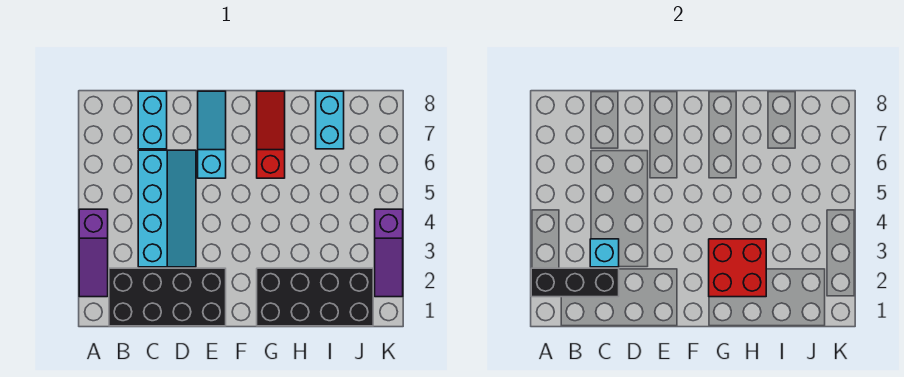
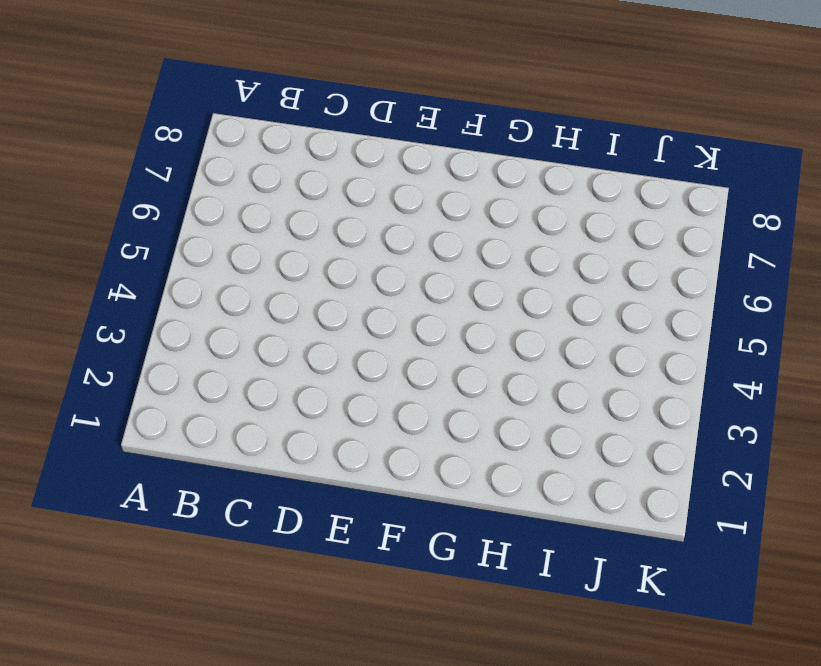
none -> purple 1x3 slope [79,209,108,297]
none -> black 2x4 brick [109,268,226,326]
none -> cyan 2x4 slope [138,150,196,267]

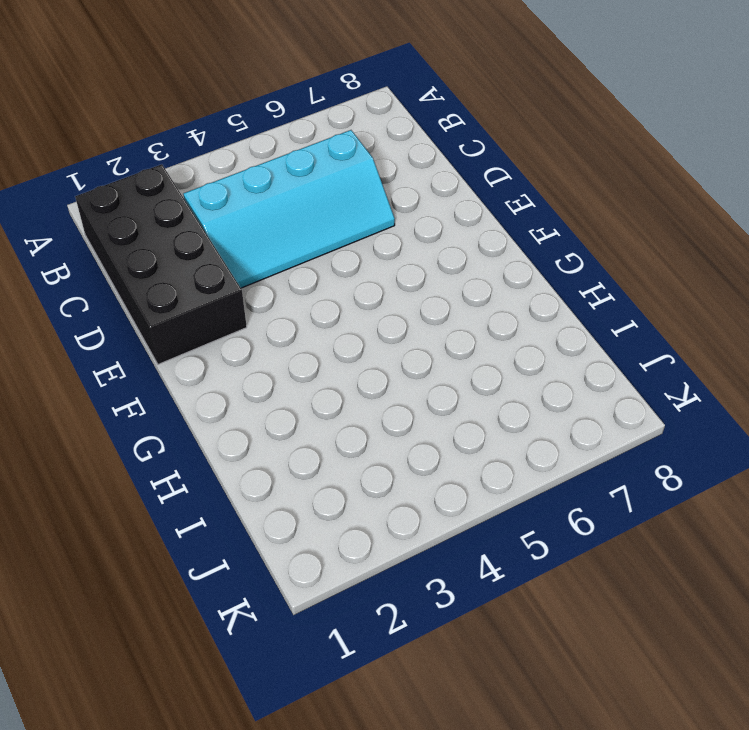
none -> purple 1x3 slope [79,209,108,297]
none -> cyan 1x2 brick [138,91,167,149]
none -> cyan 1x3 slope [198,91,226,178]

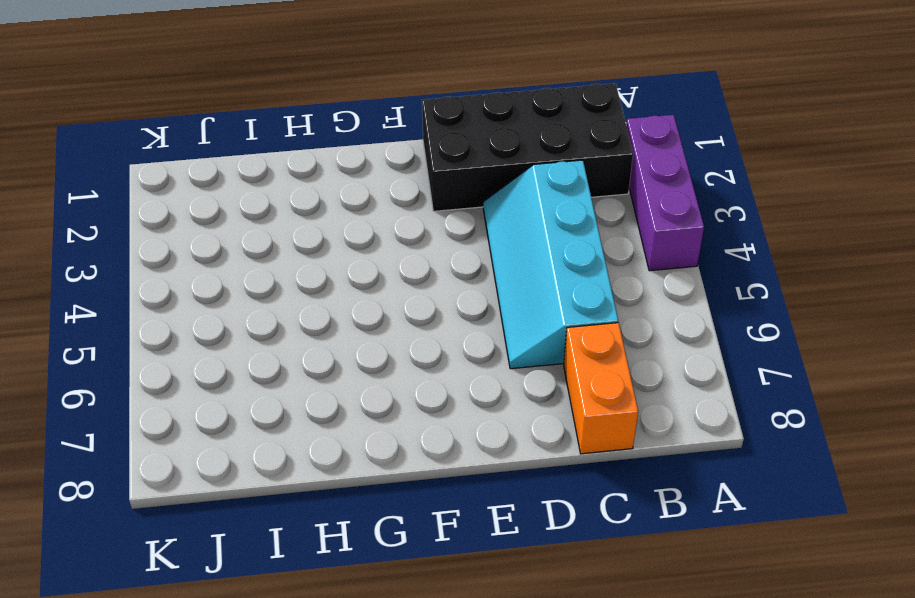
purple 1x3 brick [626,115,704,271] -> purple 1x3 slope [79,209,108,297]
orange 1x2 brick [564,323,638,454] -> cyan 1x2 brick [138,91,167,149]
none -> cyan 1x3 slope [198,91,226,178]
none -> black 2x4 brick [257,268,373,326]
none -> red 1x3 slope [257,91,285,178]

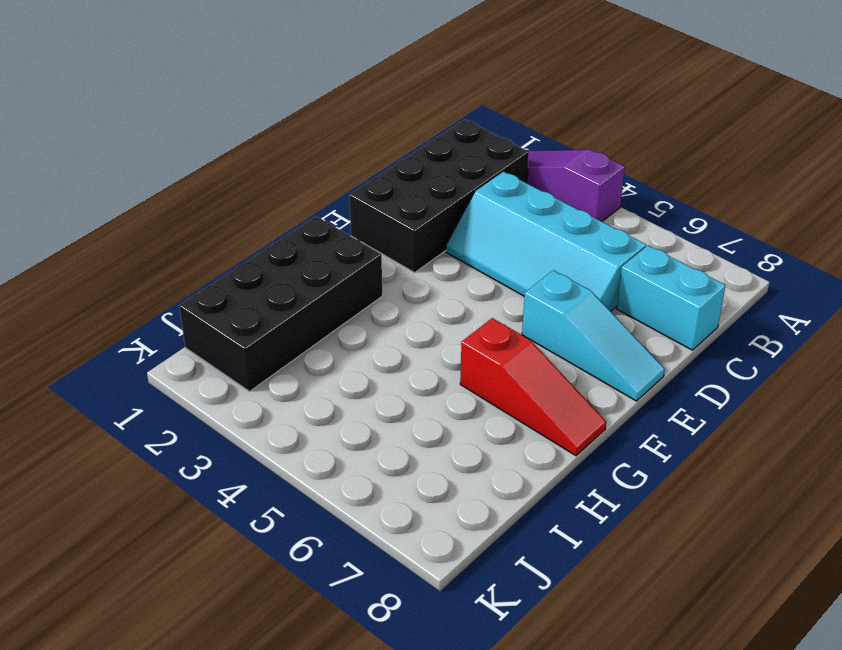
none -> cyan 1x2 brick [316,91,344,149]
none -> purple 1x3 slope [375,209,403,297]
none -> black 1x3 brick [531,268,619,297]

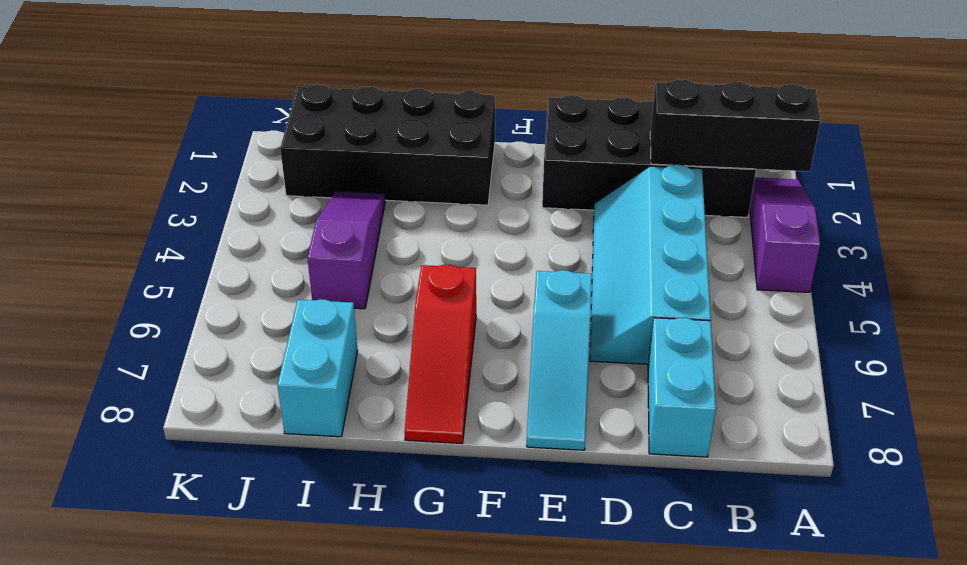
purple 1x3 slope [307,191,385,309] -> purple 1x3 slope moved to [375,209,403,297]
none -> cyan 1x1 brick [590,239,619,267]
none -> red 2x2 brick [709,239,766,297]

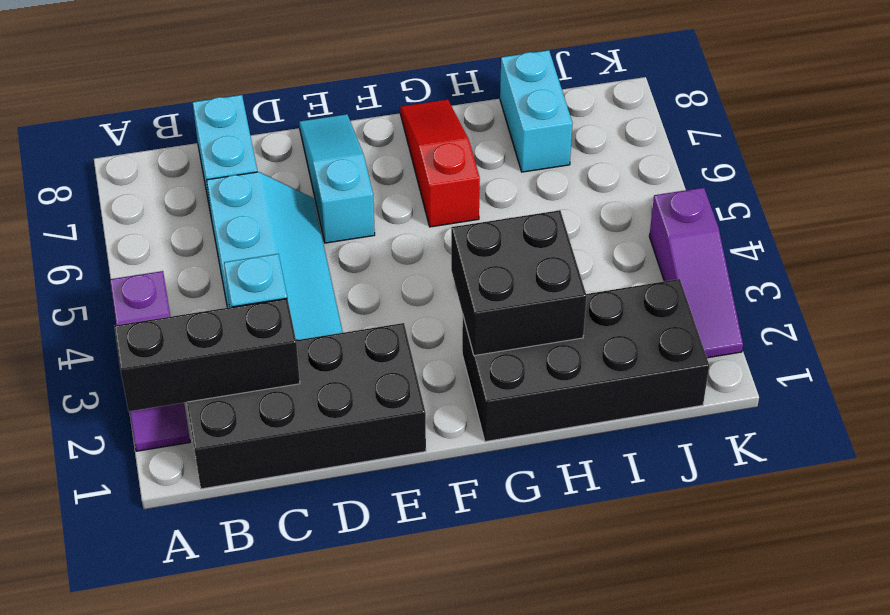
black 2x2 brick [451,210,587,356] -> red 2x2 brick [709,239,766,297]

